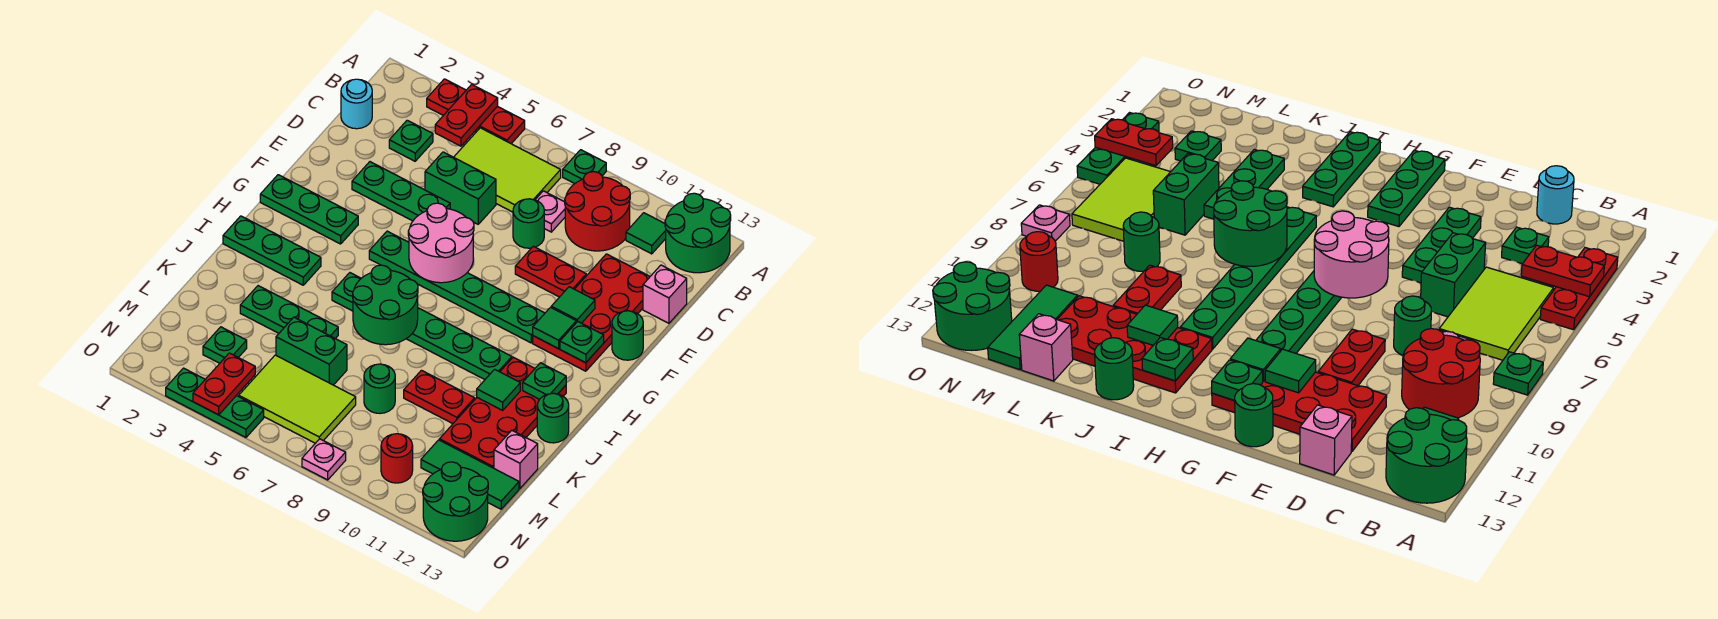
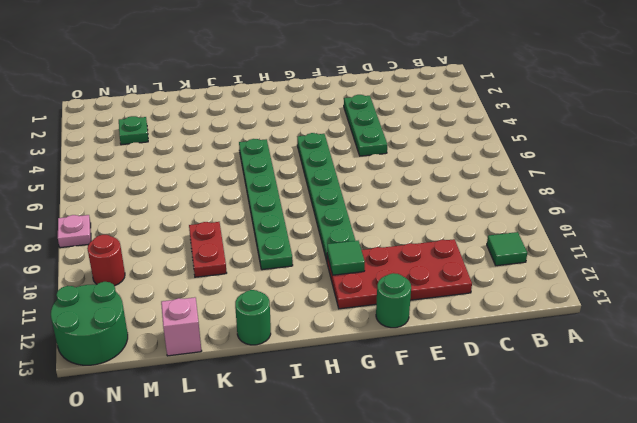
none -> red 1x3 plate [427,79,525,144]
none -> green 1x1 plate [563,150,606,184]
none -> green 2x2 round brick [665,193,731,273]
none -> lime 2x3 tile [454,128,561,212]

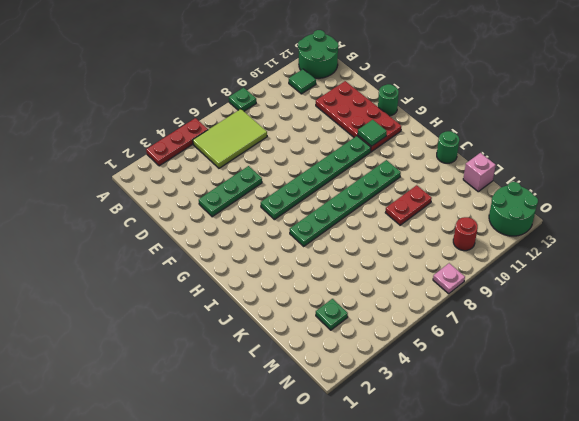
none -> red 2x2 round brick [565,172,630,251]
none -> cyan 1x1 round brick [341,79,372,129]
none -> green 1x1 plate [389,120,433,161]
none -> pink 1x1 plate [535,191,565,232]

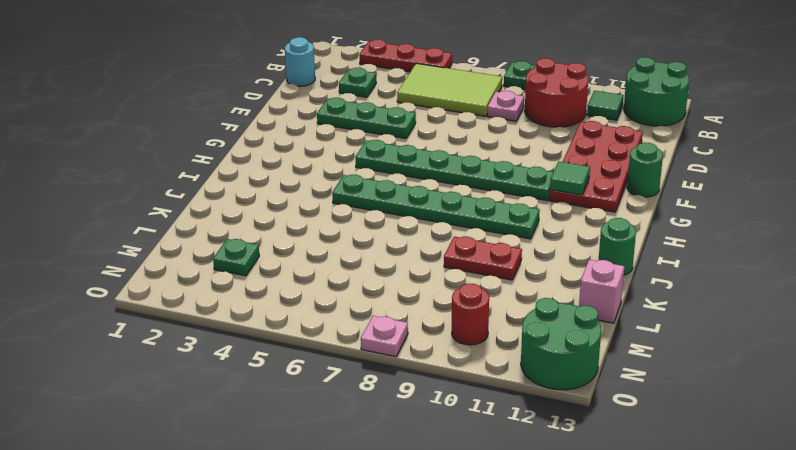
none -> green 1x2 brick [425,152,496,224]
none -> green 1x1 round brick [513,199,544,248]
none -> pink 1x1 brick [643,265,687,323]
none -> red 1x2 plate [515,246,586,297]

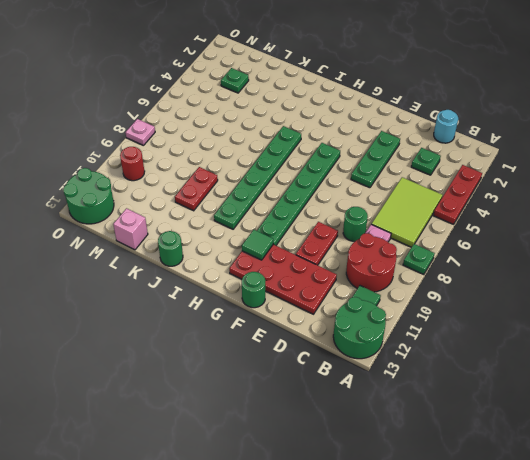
none -> green 1x2 brick [425,152,496,224]
none -> pink 1x1 brick [643,265,687,323]
none -> green 1x3 plate [260,175,358,244]
none -> green 1x3 plate [223,216,321,285]

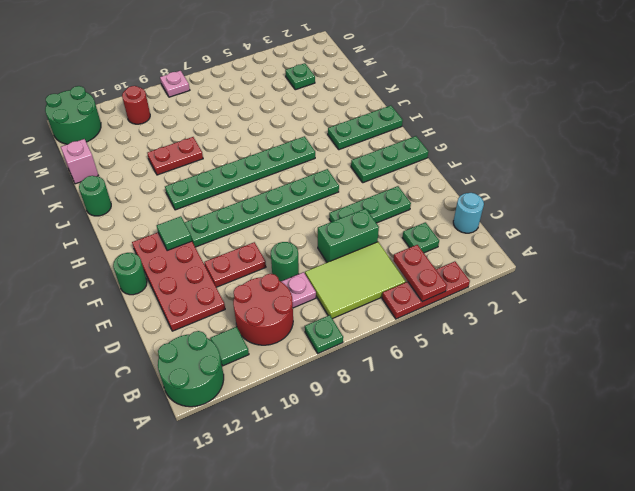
none -> pink 1x1 brick [643,265,687,323]
none -> red 2x4 plate [439,357,566,468]
none -> green 1x3 plate [240,286,338,339]
none -> green 1x2 brick [276,317,347,385]

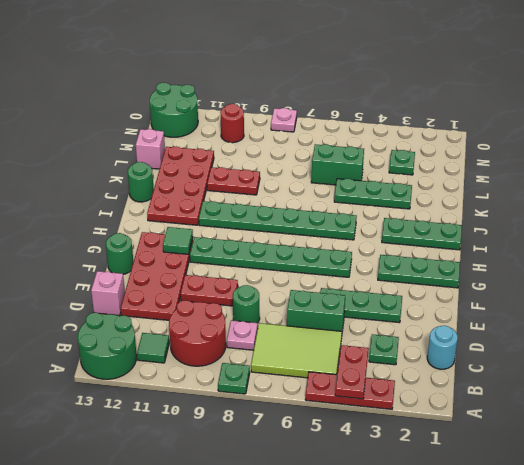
none -> green 1x1 round brick [364,364,395,413]
none -> lime 2x3 tile [239,355,356,443]
none -> green 1x3 tile [421,440,519,509]
none -> green 1x3 plate [166,368,264,437]

